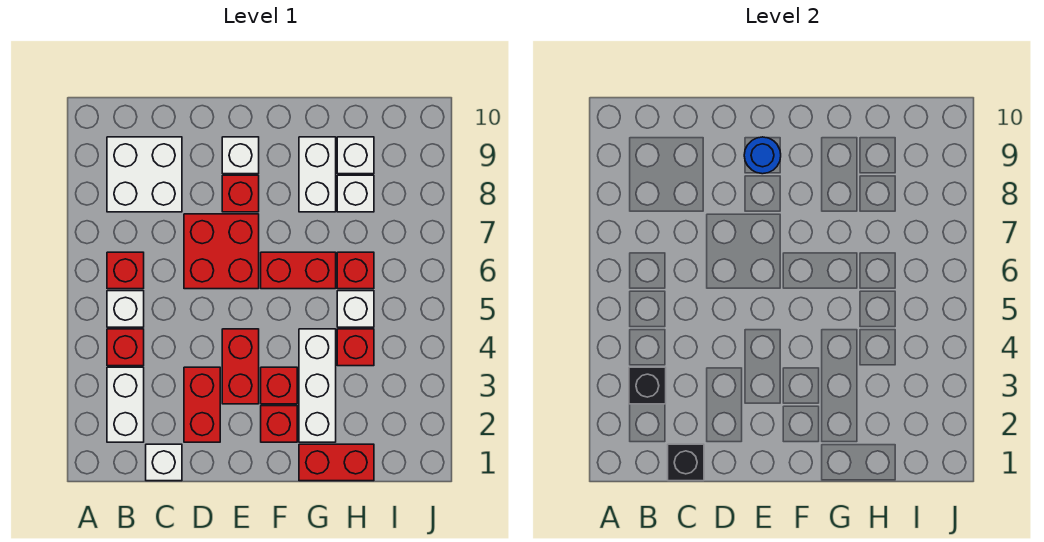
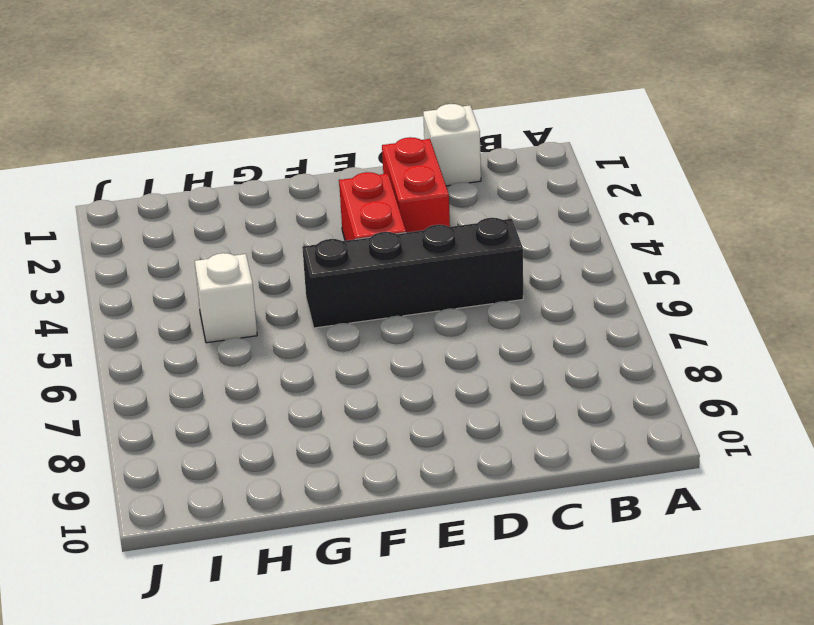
black 1x4 brick [302,218,523,328] -> none
none -> white 1x2 brick [107,367,144,442]
none -> red 1x1 brick [107,329,144,366]
none -> white 1x1 brick [107,291,144,327]

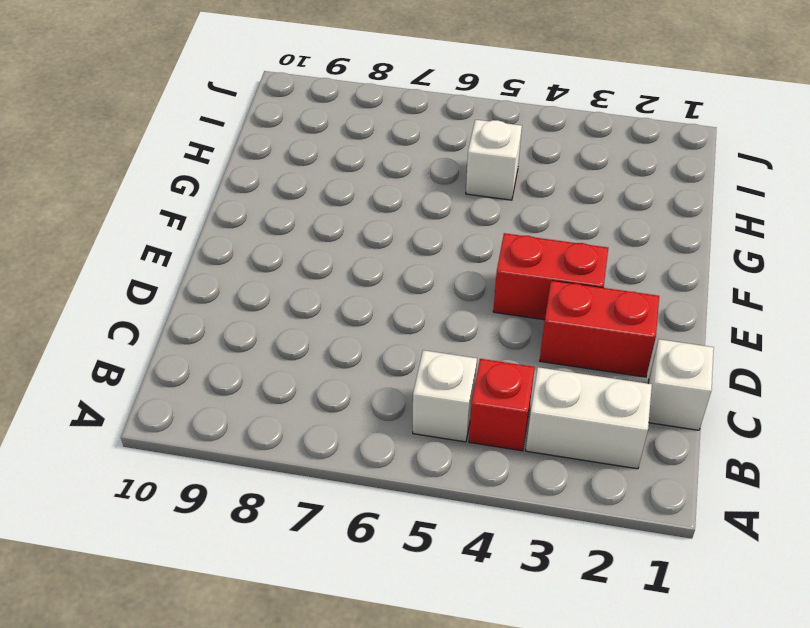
none -> red 1x1 brick [107,252,144,289]
none -> white 2x2 brick [107,137,182,212]
none -> red 2x2 brick [184,214,259,289]

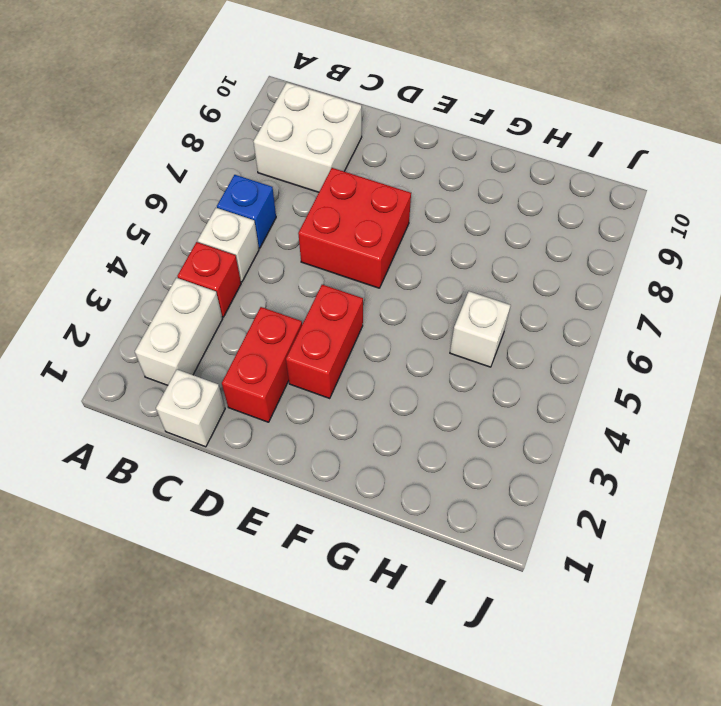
blue 1x1 brick [217,175,276,248] -> red 1x1 brick [107,252,144,289]
none -> red 1x1 brick [222,175,259,212]
none -> white 1x1 brick [222,137,259,174]
none -> red 1x1 brick [261,406,297,442]

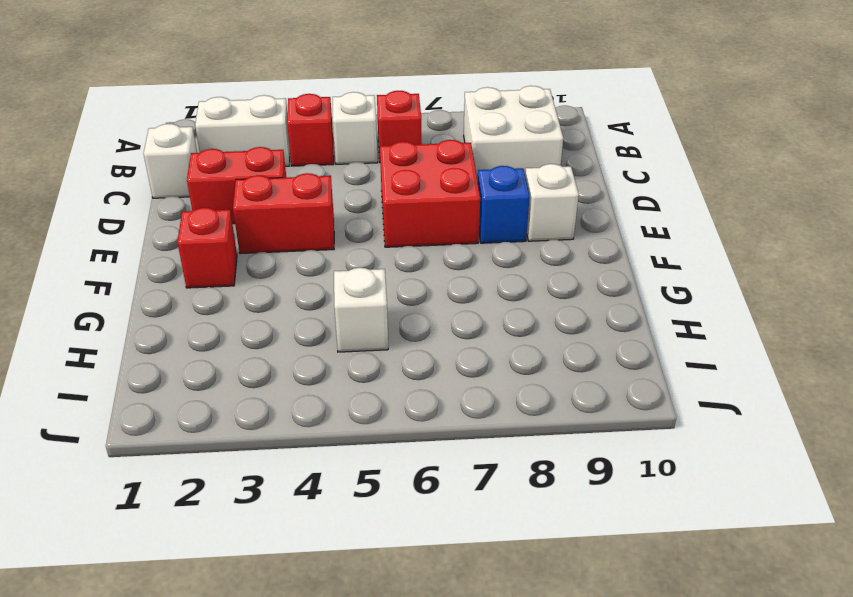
blue 1x1 brick [478,166,530,243] -> red 1x1 brick [222,175,259,212]
none -> red 1x1 brick [261,367,297,404]
none -> red 1x2 brick [261,252,336,289]
none -> red 1x2 brick [299,444,374,481]

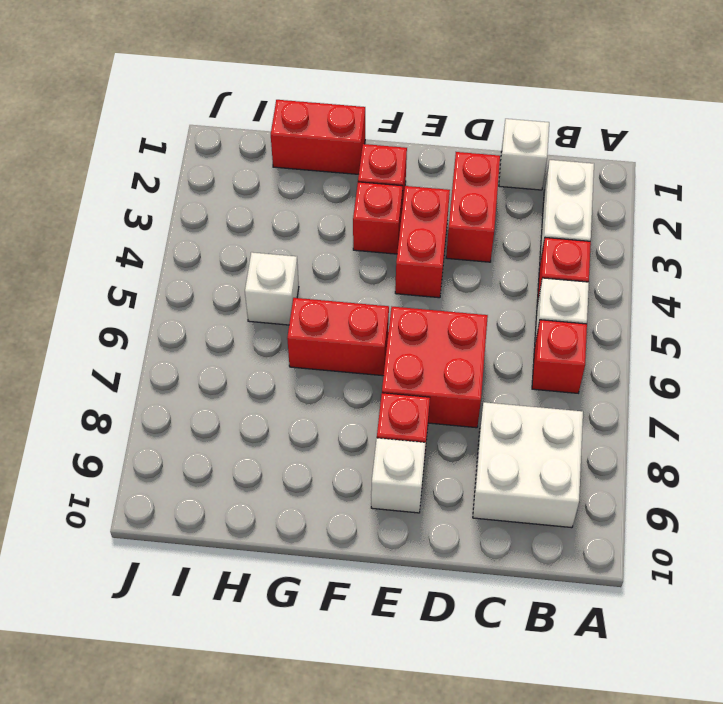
none -> white 1x3 brick [299,329,336,442]
none -> white 1x2 brick [299,137,336,212]
none -> red 1x1 brick [337,329,374,366]

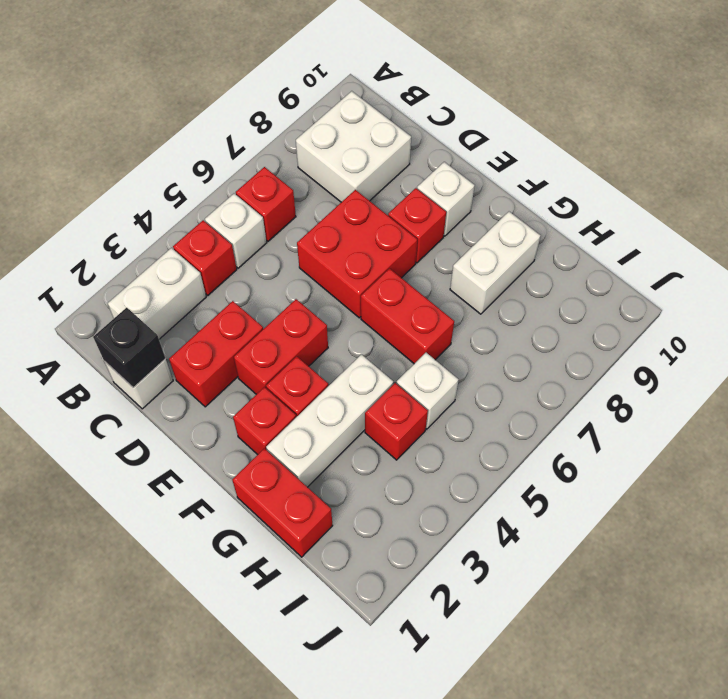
none -> red 1x1 brick [337,252,374,289]
none -> white 1x1 brick [337,175,374,212]
none -> white 1x1 brick [337,137,374,174]

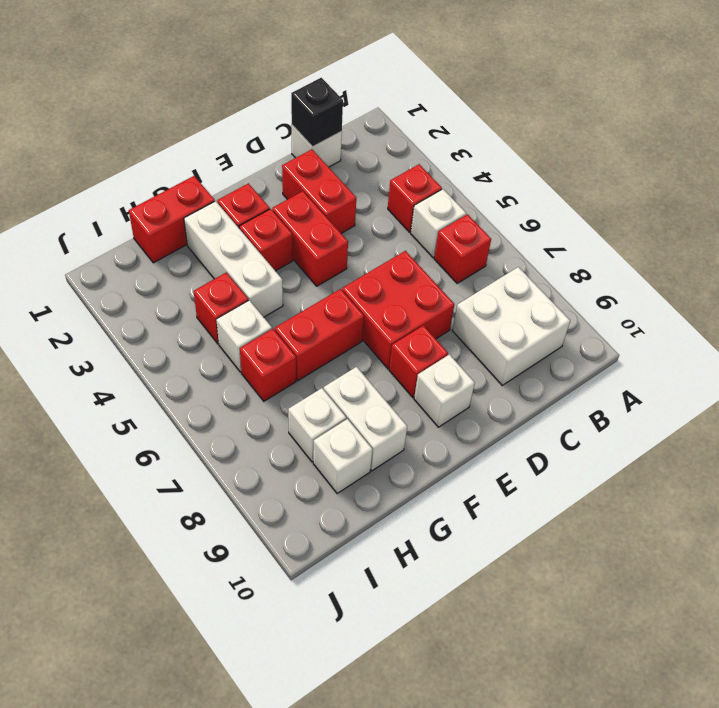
none -> white 1x2 brick [107,367,144,442]
none -> black 1x1 brick [629,367,666,404]
none -> blue 1x1 round brick [744,137,781,174]

